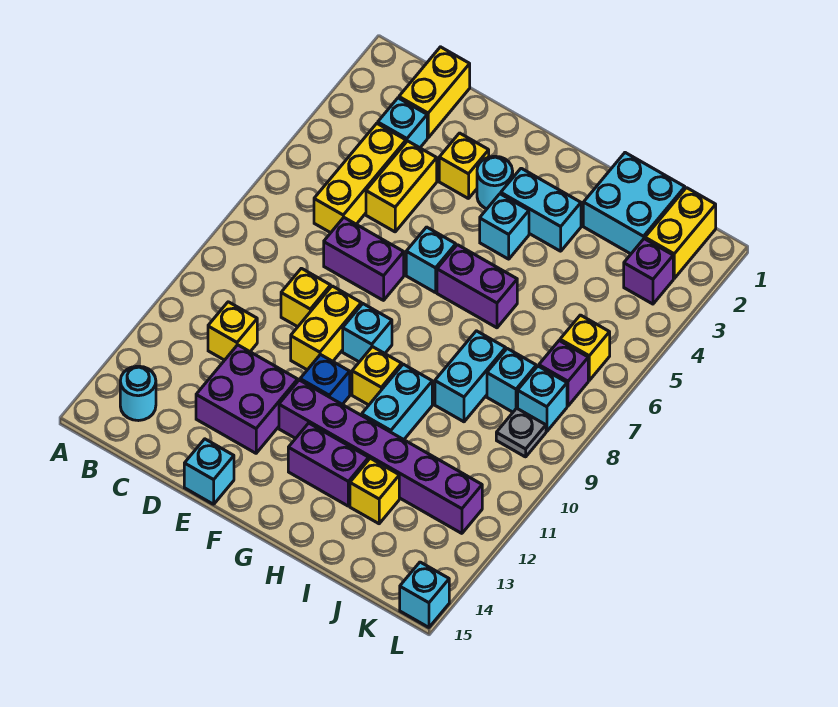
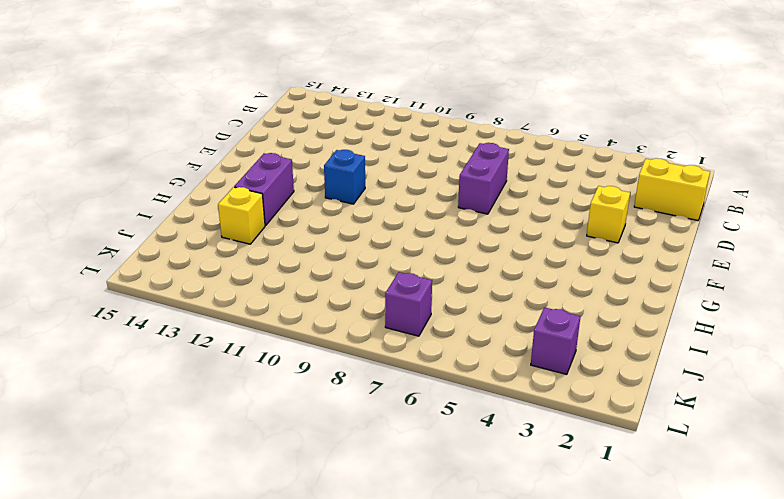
none -> cyan 1x1 round brick [120,366,156,421]
none -> cyan 1x1 brick [378,98,427,148]
none -> yellow 1x3 brick [314,124,406,233]
none -> yellow 1x1 brick [208,302,257,360]

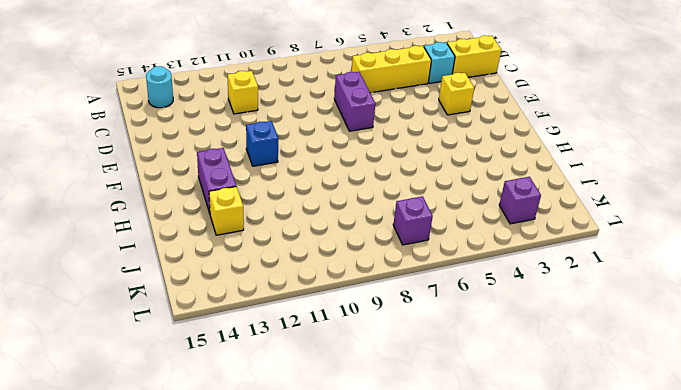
none -> yellow 1x2 brick [366,141,437,232]
none -> yellow 1x1 brick [281,268,331,327]
none -> purple 2x2 brick [196,345,298,453]
none -> yellow 1x2 brick [291,286,361,370]

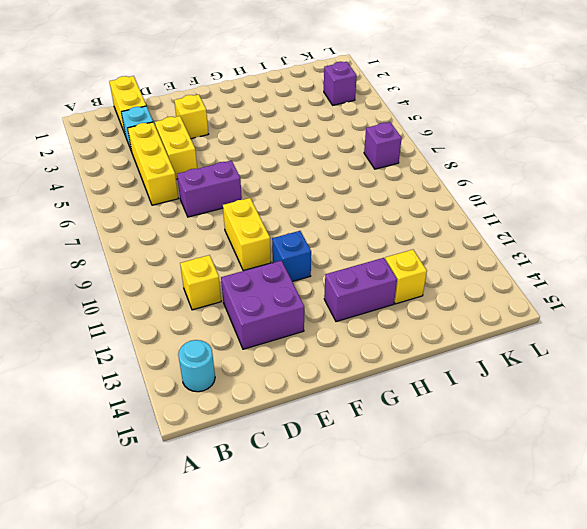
none -> yellow 1x1 brick [281,268,331,327]
none -> cyan 1x1 brick [184,439,234,504]
none -> cyan 1x1 round brick [477,156,513,209]
none -> cyan 1x1 brick [406,227,456,293]

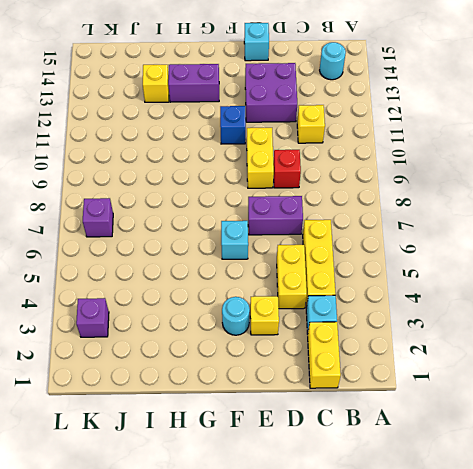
red 1x1 brick [273,150,301,188] -> yellow 1x1 brick [281,268,331,327]
none -> cyan 1x1 brick [343,304,392,362]
none -> purple 1x6 brick [279,380,482,533]
none -> cyan 1x2 brick [501,168,581,251]
none -> cyan 1x1 brick [480,194,529,259]

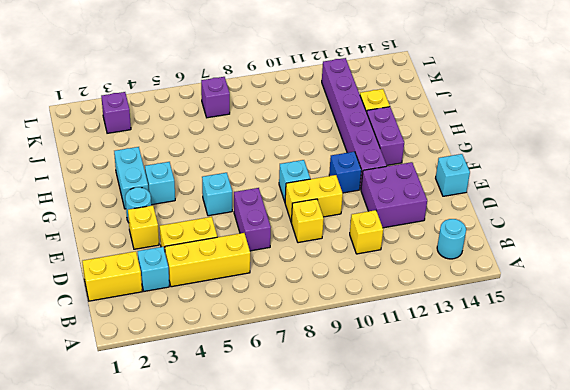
none -> purple 1x2 brick [437,245,517,328]
none -> yellow 1x1 brick [352,347,402,405]
none -> cyan 1x2 brick [362,364,432,440]
none -> cyan 2x2 brick [583,153,685,254]

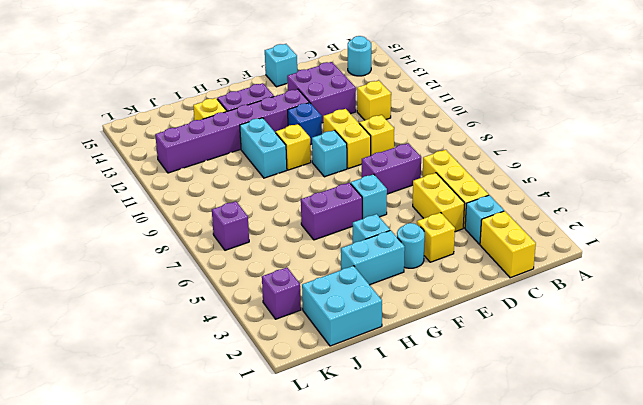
none -> cyan 1x2 brick [435,331,506,422]
none -> cyan 1x1 brick [487,349,536,412]
none -> yellow 1x2 brick [645,188,716,278]
none -> yellow 1x1 brick [560,315,610,380]

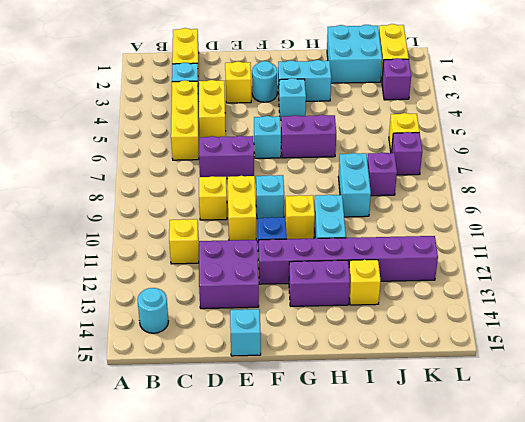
purple 1x1 brick [367,152,397,196] -> cyan 1x1 brick [487,349,536,412]
none -> cyan 1x1 brick [518,366,567,432]
none -> grey 1x1 plate [496,408,546,457]
none -> cyan 1x1 brick [400,562,449,627]

